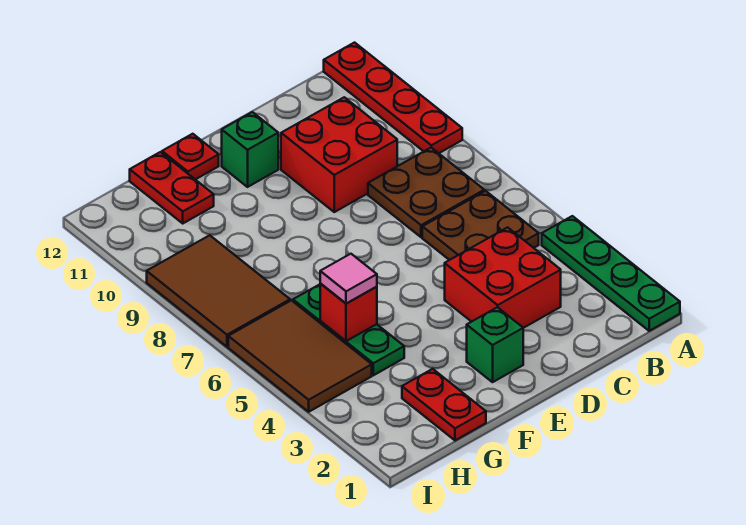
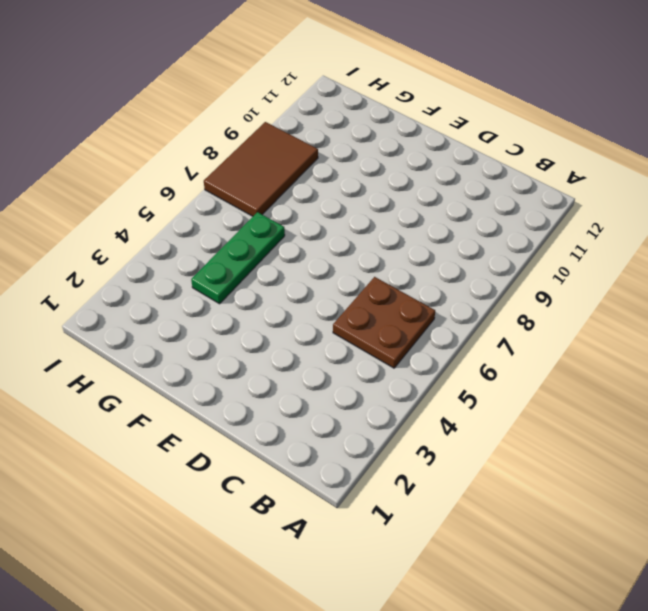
none -> green 1x4 plate [542,216,680,331]
none -> red 1x4 plate [324,43,462,153]
none -> brown 2x2 plate [368,148,484,237]

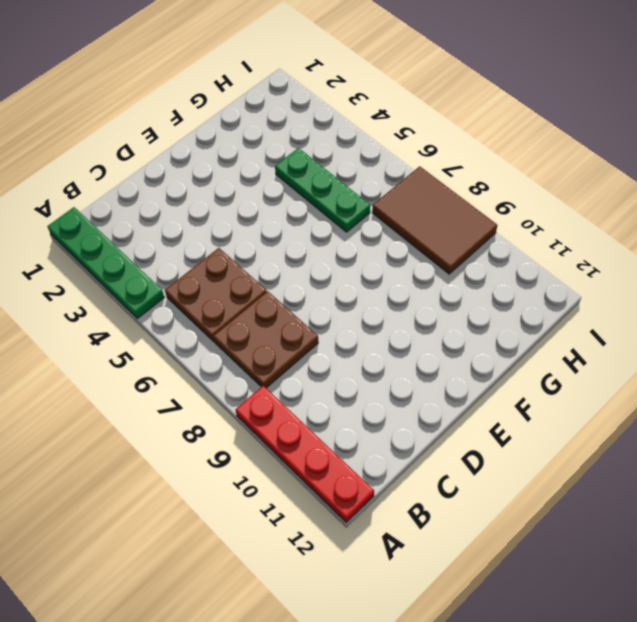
none -> red 2x2 brick [445,227,561,328]
none -> red 2x2 brick [281,97,397,212]
none -> green 1x1 brick [467,307,523,382]

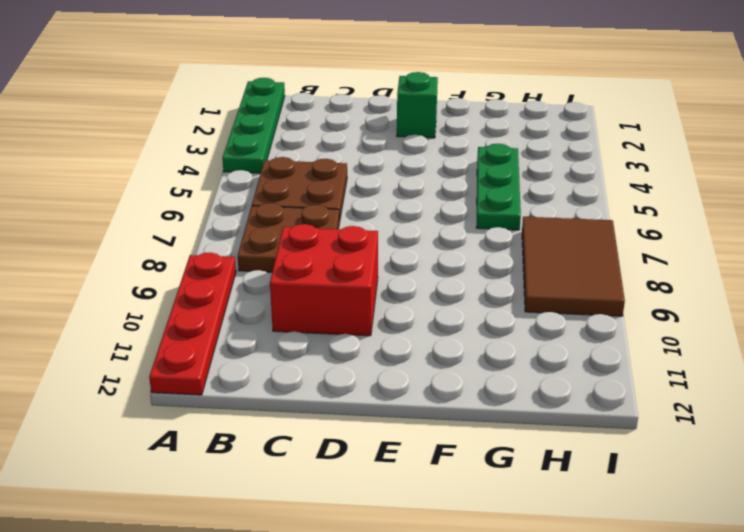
none -> red 2x2 brick [445,227,561,328]
none -> green 1x1 brick [222,112,278,187]
none -> red 1x1 plate [162,134,219,180]

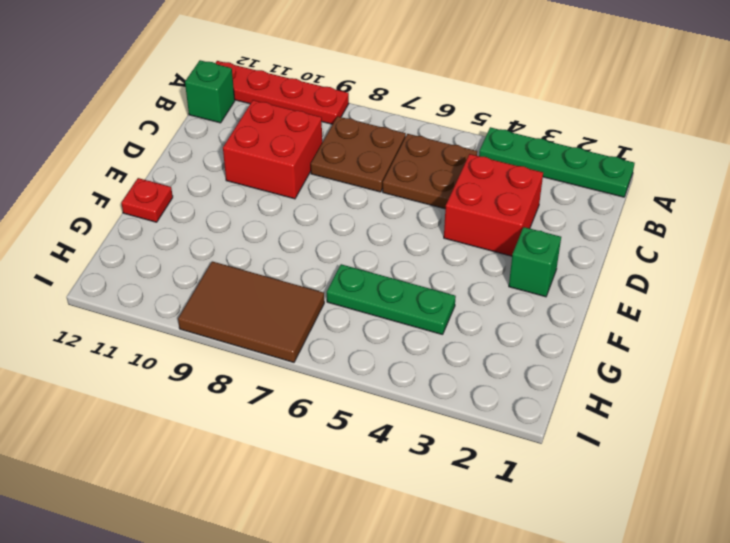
green 1x1 brick [185,60,235,123] -> green 1x1 brick moved to [222,112,278,187]
none -> red 1x2 plate [402,369,486,440]
none -> red 1x2 plate [130,152,214,223]
none -> brown 2x3 tile [228,300,372,412]

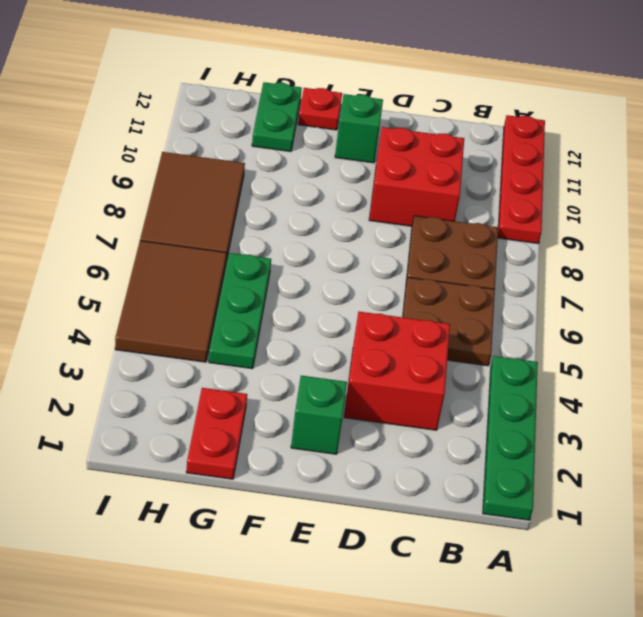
green 1x2 plate [252,82,302,152] -> red 1x2 plate [130,152,214,223]
none -> red 1x1 brick [320,284,377,341]
none -> pink 1x1 tile [320,254,377,303]

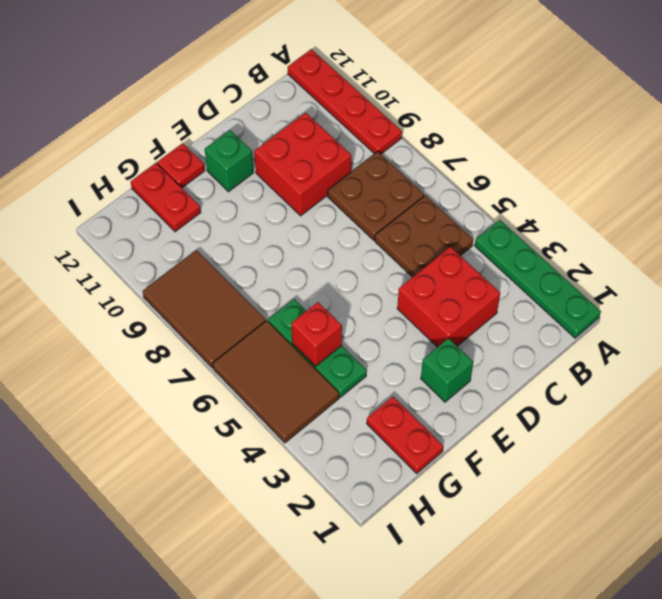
none -> pink 1x1 tile [320,254,377,303]

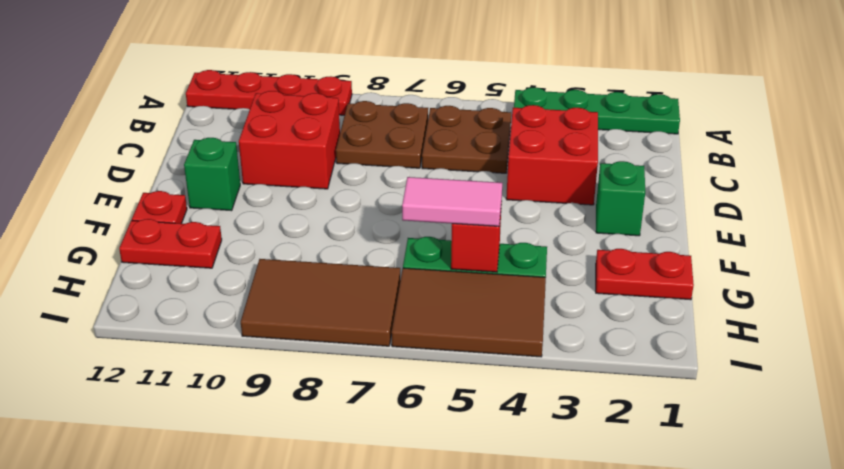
pink 1x2 tile [402,177,502,226] -> pink 1x1 tile [320,254,377,303]

